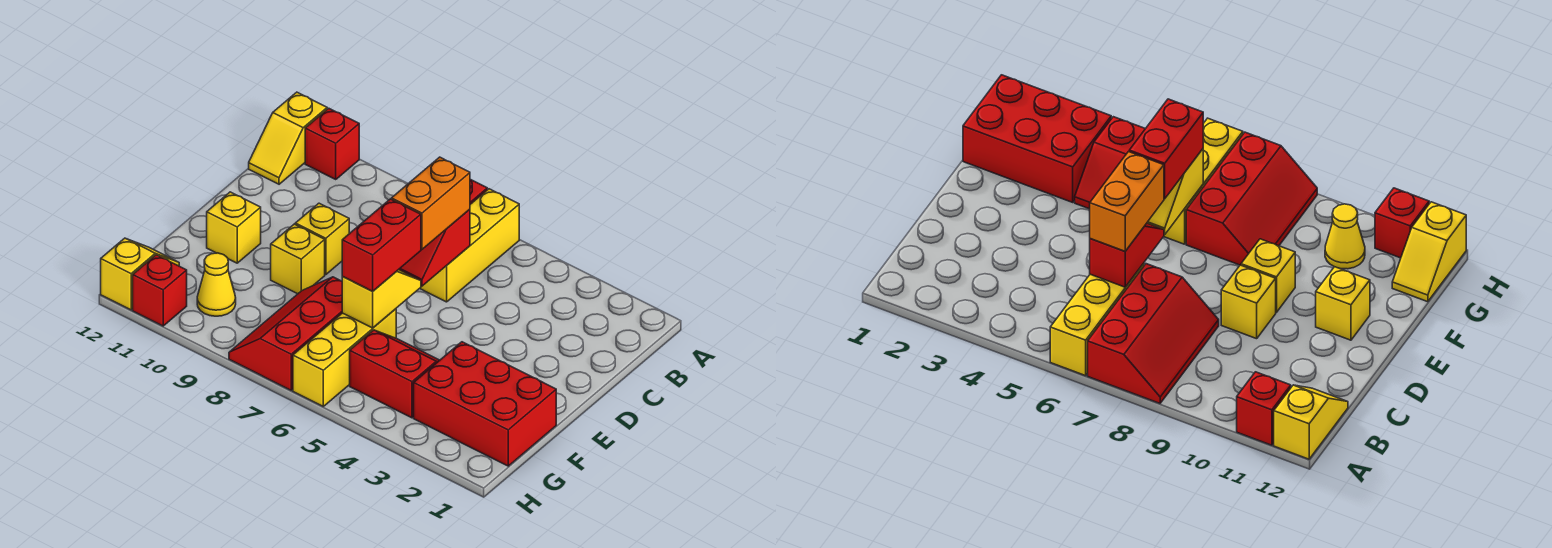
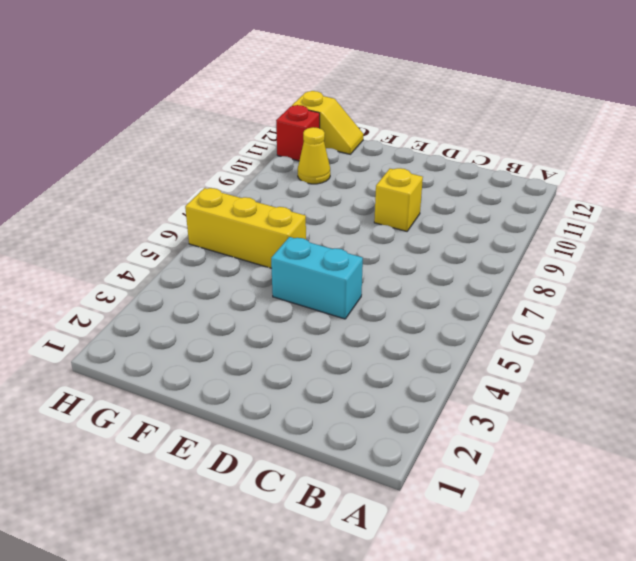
cyan 1x2 brick [271,237,363,319] -> none
none -> yellow 1x3 brick [420,189,519,302]
none -> red 2x3 slope [1088,264,1219,403]
none -> red 1x1 brick [305,108,359,179]

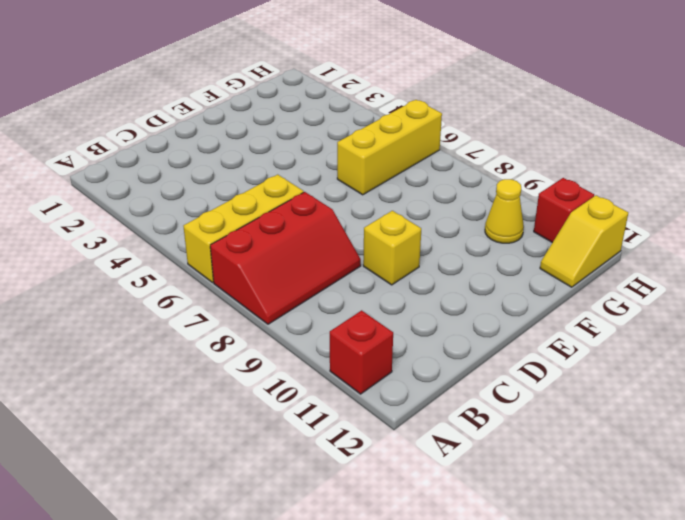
none -> yellow 1x2 slope [249,92,327,184]
none -> yellow 1x1 brick [271,224,325,294]
none -> yellow 1x1 brick [207,192,261,263]

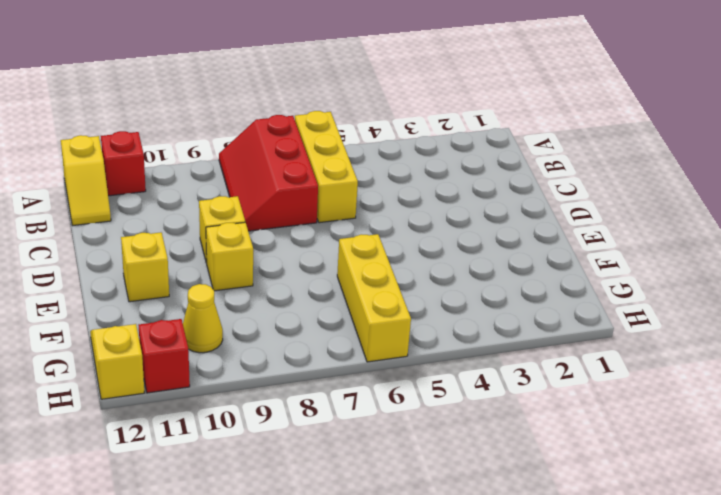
none -> red 2x3 brick [414,342,556,466]
none -> red 2x2 slope [350,330,440,418]
none -> red 2x3 slope [229,277,342,390]

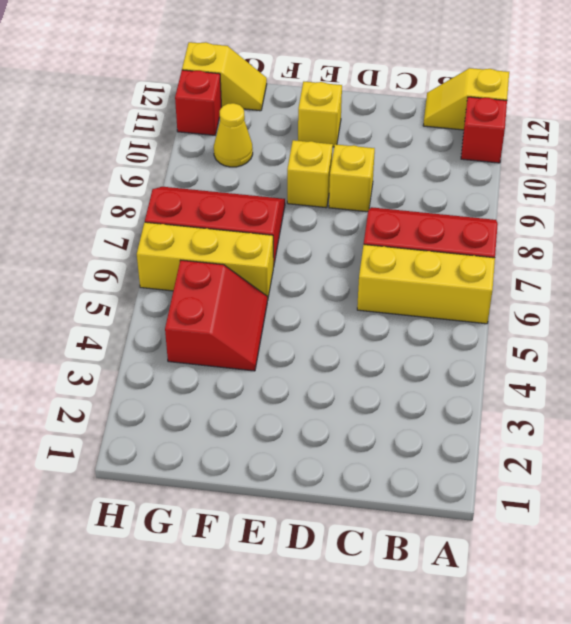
none -> red 2x3 brick [414,342,556,466]
none -> red 1x2 slope [399,209,470,286]
none -> yellow 1x2 slope [342,270,421,328]

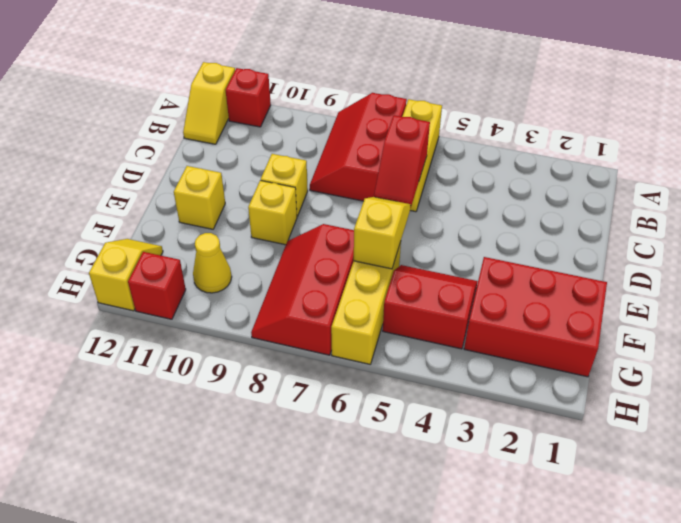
none -> orange 1x2 brick [392,157,470,249]
none -> red 1x2 brick [342,199,421,291]

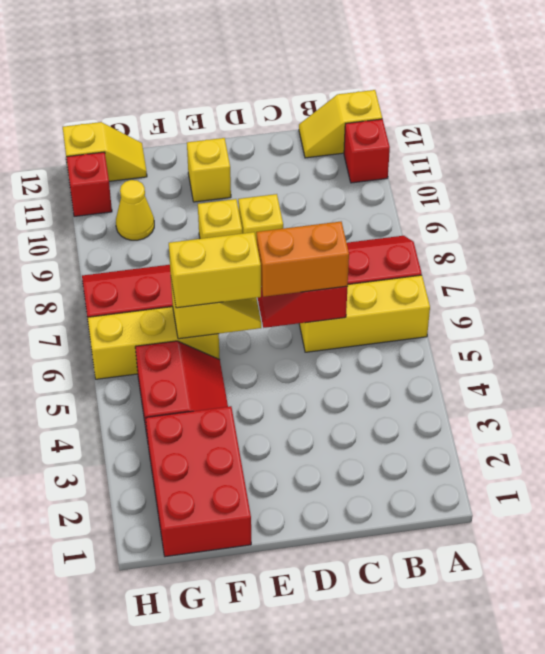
yellow 1x2 brick [169,232,261,308] -> red 1x2 brick [342,199,421,291]

